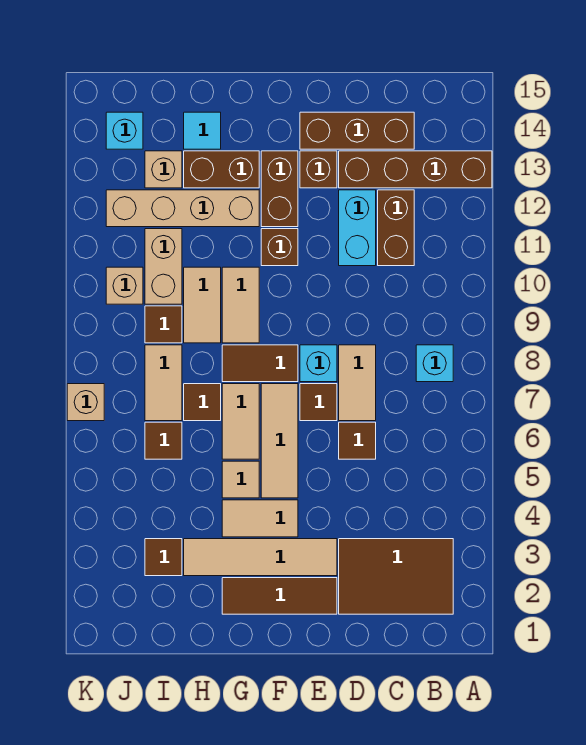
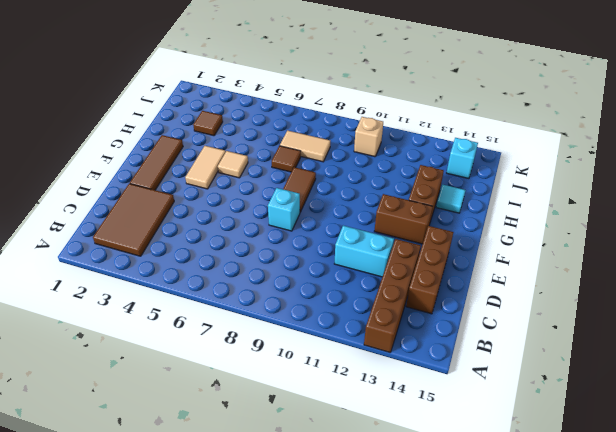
none -> cyan 1x1 brick [416,345,453,382]
none -> brown 1x2 brick [378,190,414,266]
none -> brown 1x1 tile [339,422,376,459]
none -> tan 1x2 tile [339,345,376,421]

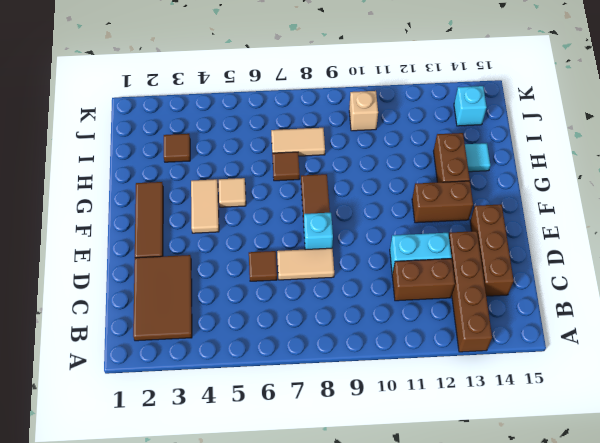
none -> cyan 1x1 brick [416,345,453,382]
none -> tan 1x4 tile [184,539,337,576]
none -> brown 1x1 tile [300,384,337,421]
none -> brown 1x1 brick [300,151,337,188]

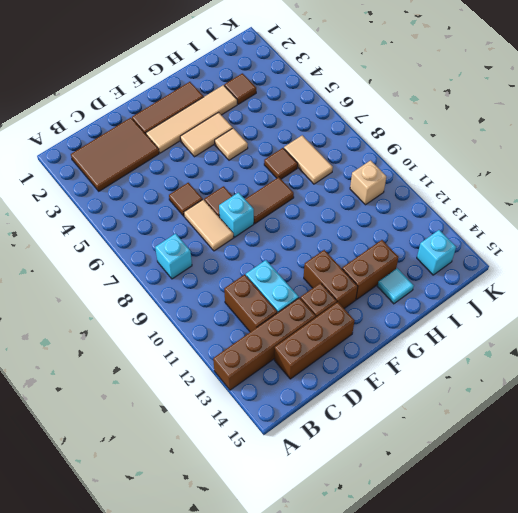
none -> tan 1x3 tile [261,384,298,498]
none -> brown 1x1 brick [261,229,298,266]
none -> tan 1x2 tile [222,384,259,459]
none -> tan 1x2 tile [222,267,259,343]

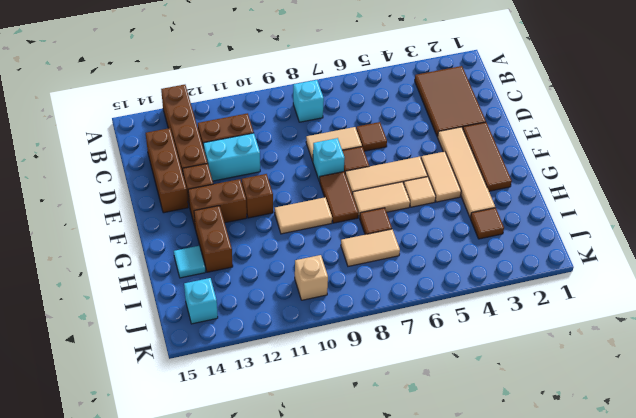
none -> tan 1x4 brick [106,190,259,227]
none -> tan 1x2 tile [184,267,221,343]
none -> brown 1x1 tile [145,422,182,459]
none -> brown 1x1 tile [145,306,182,343]

